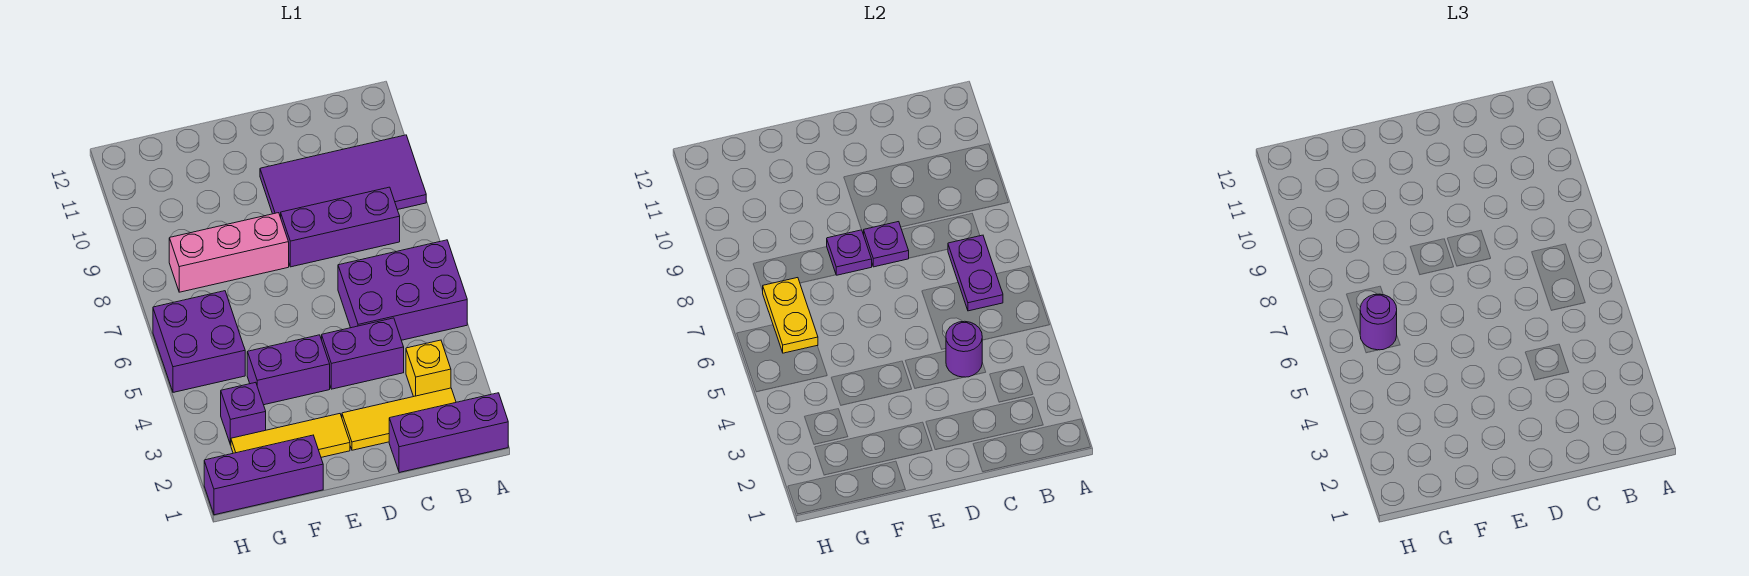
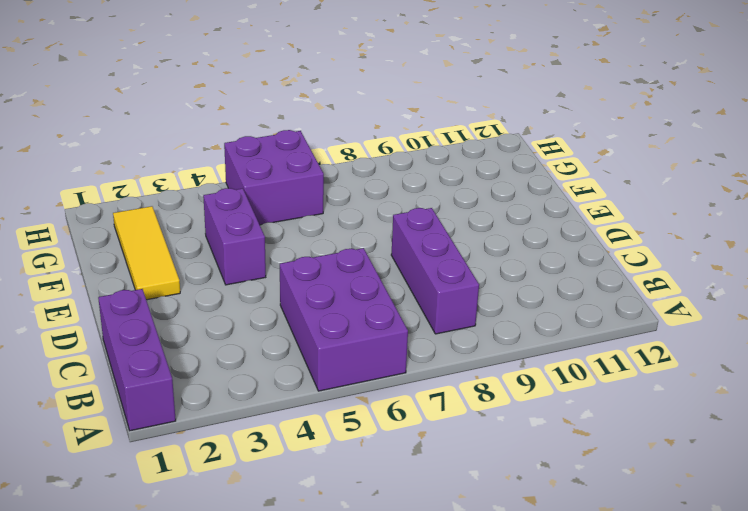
none -> purple 2x4 tile [260,135,426,217]
none -> yellow 1x3 tile [342,388,456,450]
none -> yellow 1x1 brick [406,340,451,397]

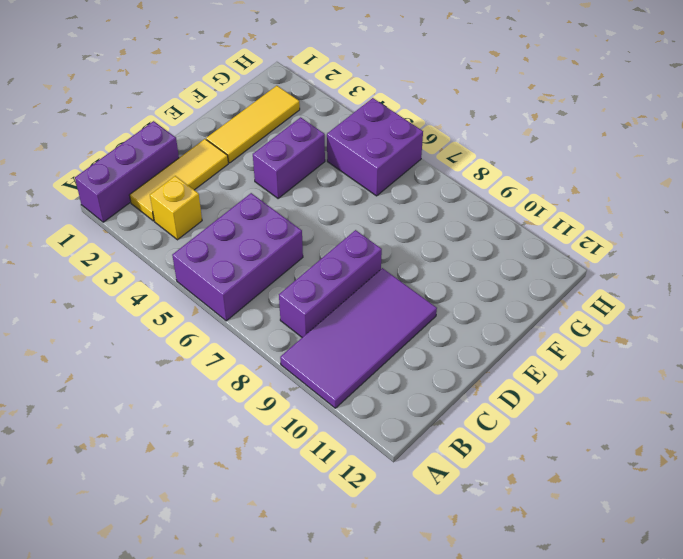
none -> purple 1x2 brick [322,318,404,389]
none -> pink 1x3 brick [169,213,289,292]
none -> purple 1x3 brick [204,435,323,515]

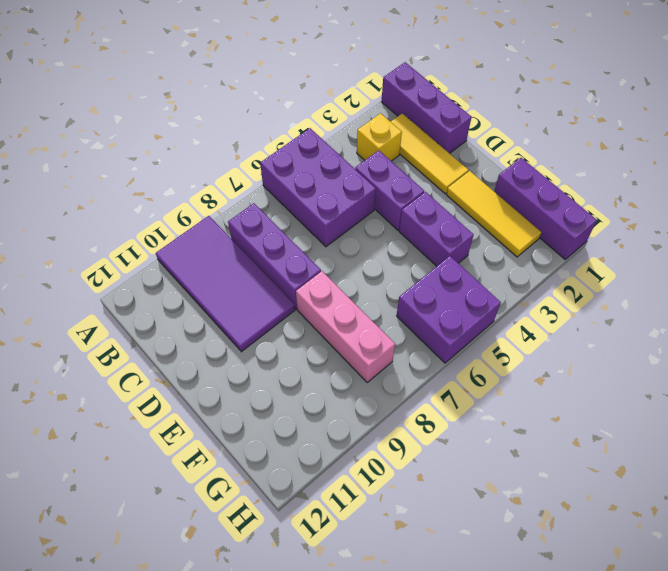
none -> purple 1x1 brick [221,382,266,445]
none -> purple 1x2 plate [948,235,1003,311]
none -> purple 1x1 round brick [946,321,982,377]

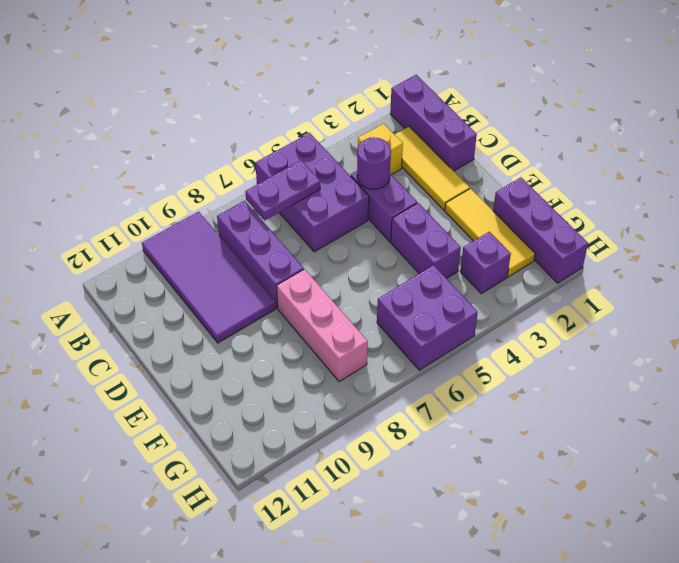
none -> purple 1x1 plate [864,222,909,267]
none -> purple 1x1 plate [827,230,872,275]
none -> yellow 1x2 plate [763,278,818,353]

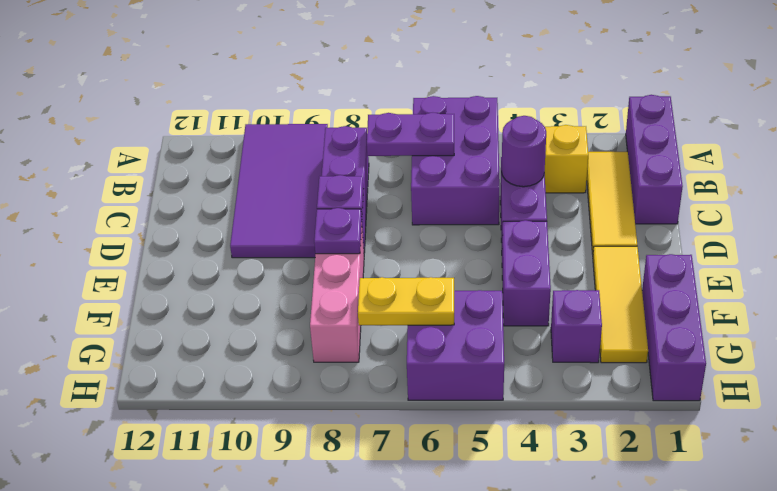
none -> purple 1x1 round brick [1360,294,1397,350]

